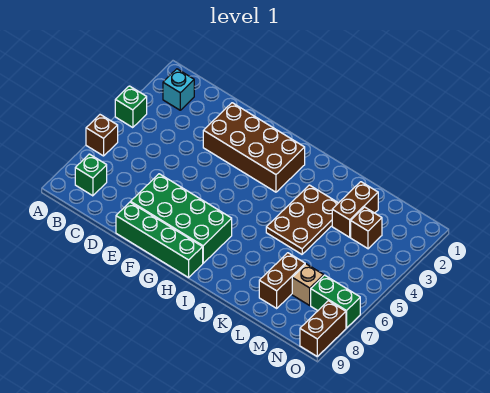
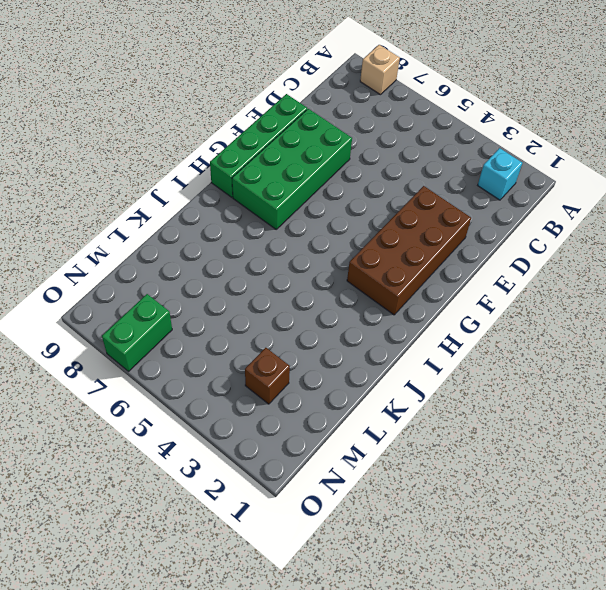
tan 1x1 brick [360,45,400,95] -> tan 1x1 brick moved to [292,264,324,305]
none -> green 1x1 brick [115,86,147,128]
none -> brown 1x1 brick [86,115,118,156]
none -> green 1x1 brick [75,154,107,196]

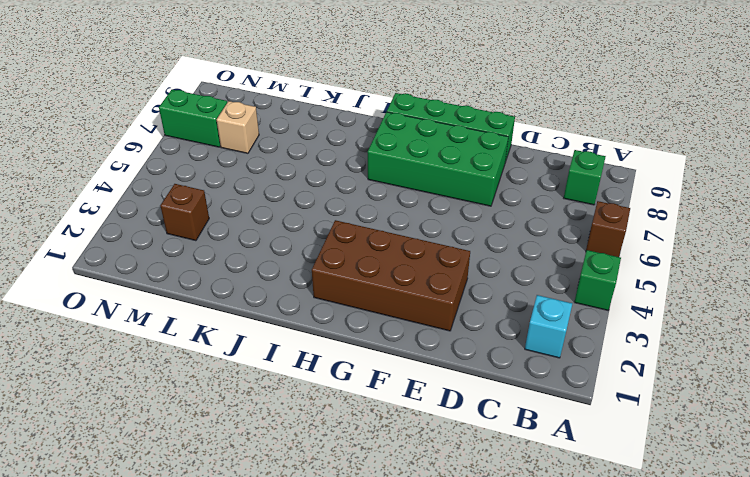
none -> brown 2x3 plate [266,185,338,254]
none -> brown 1x2 brick [332,182,378,237]
none -> brown 1x2 brick [259,253,305,308]

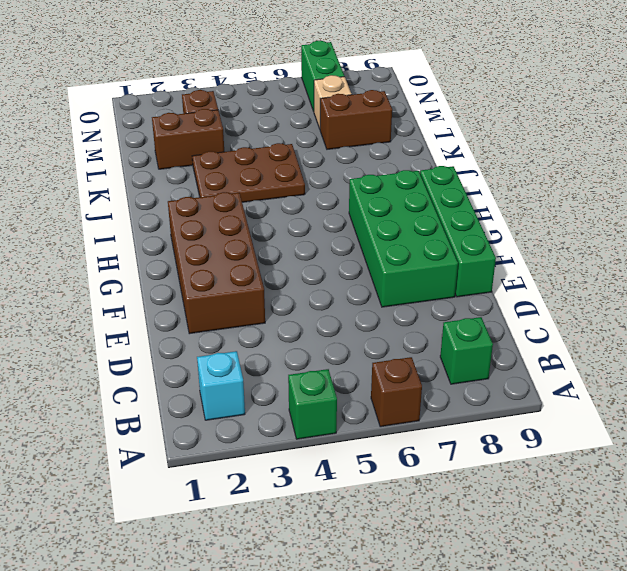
none -> brown 1x2 brick [300,301,346,356]

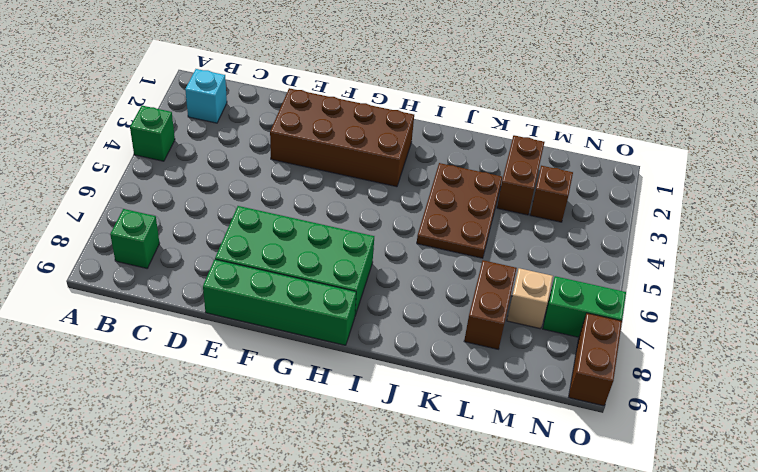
none -> brown 1x1 brick [86,115,118,156]

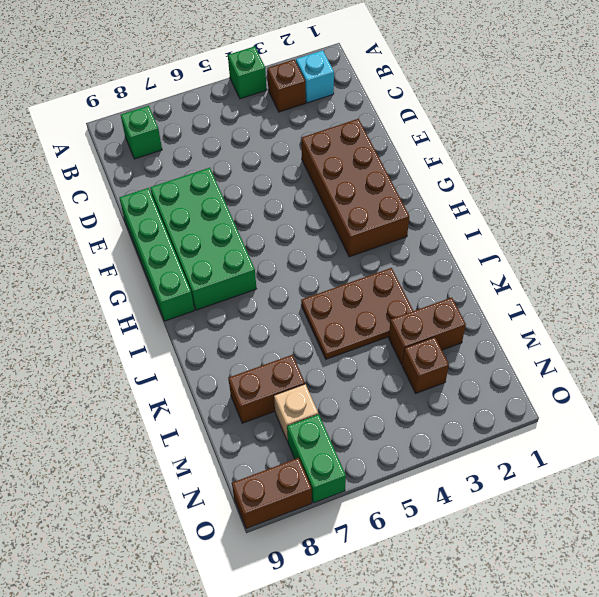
brown 1x1 brick [267,60,306,112] -> brown 1x1 brick moved to [86,115,118,156]

